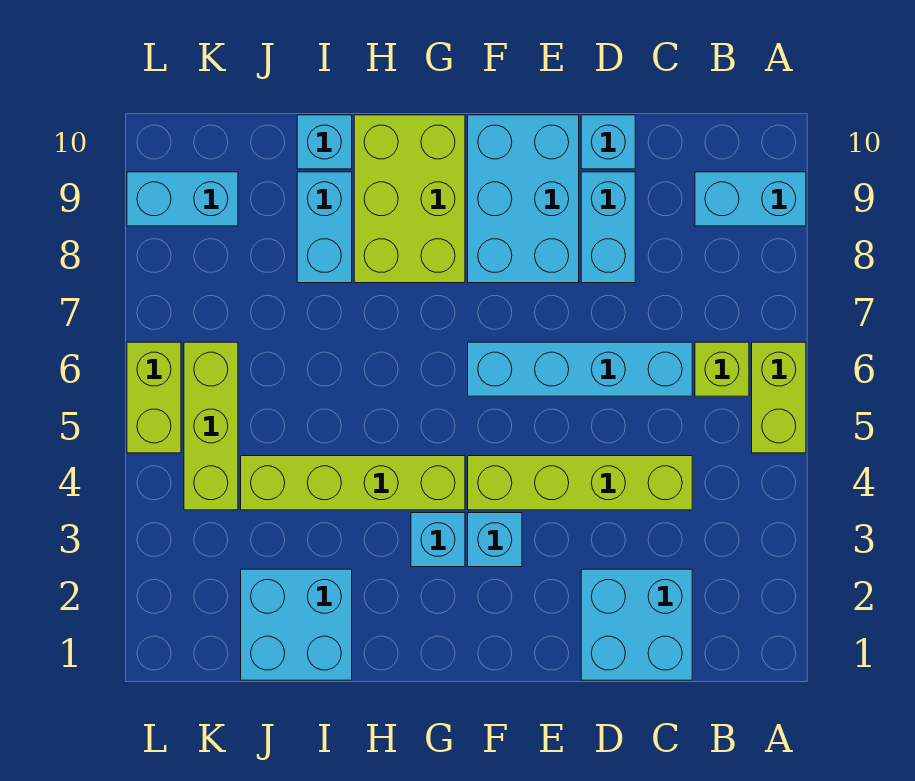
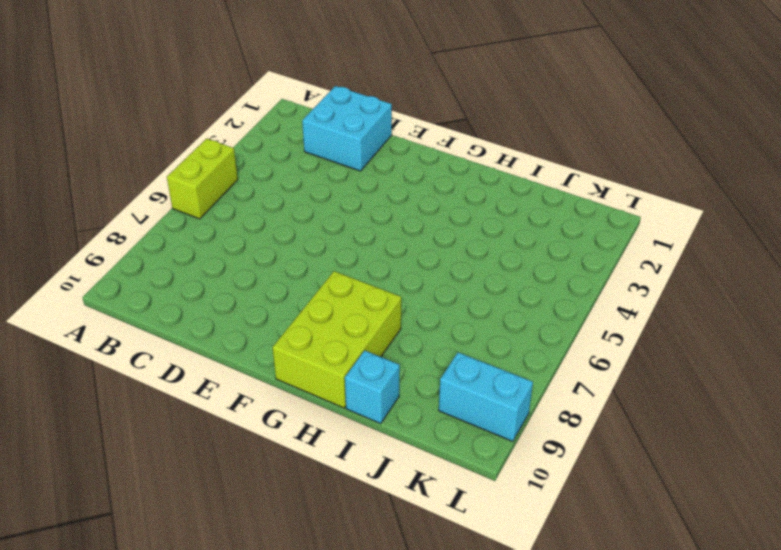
none -> cyan 1x2 brick [695,172,806,226]
none -> lime 1x1 brick [695,342,749,396]
none -> lime 1x4 brick [468,456,692,510]

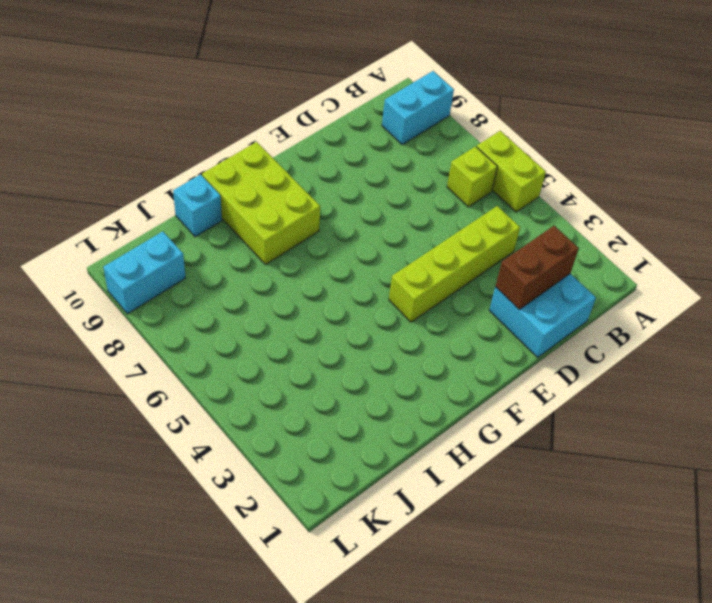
brown 1x2 brick [495,226,579,309] -> none
none -> cyan 1x4 brick [468,342,692,396]
none -> cyan 1x2 brick [581,172,635,283]
none -> cyan 1x1 brick [581,115,635,169]

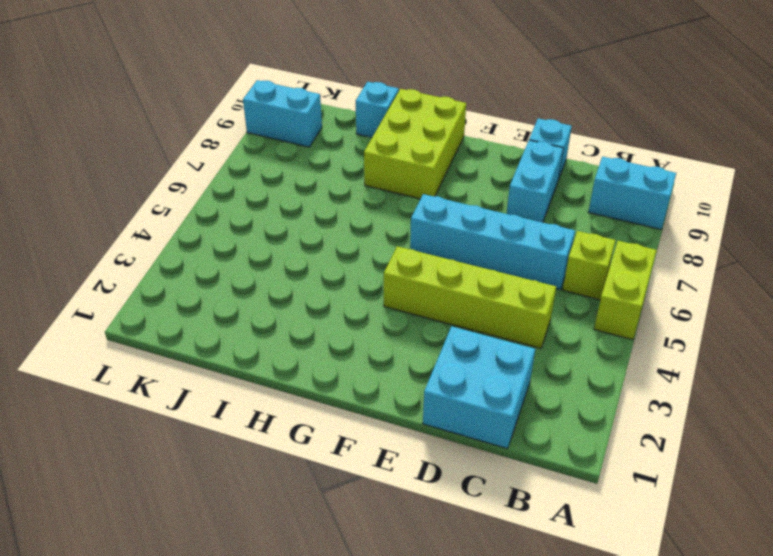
none -> cyan 2x3 brick [468,115,579,283]
none -> cyan 1x1 brick [468,513,522,567]
none -> cyan 1x1 brick [411,513,465,567]

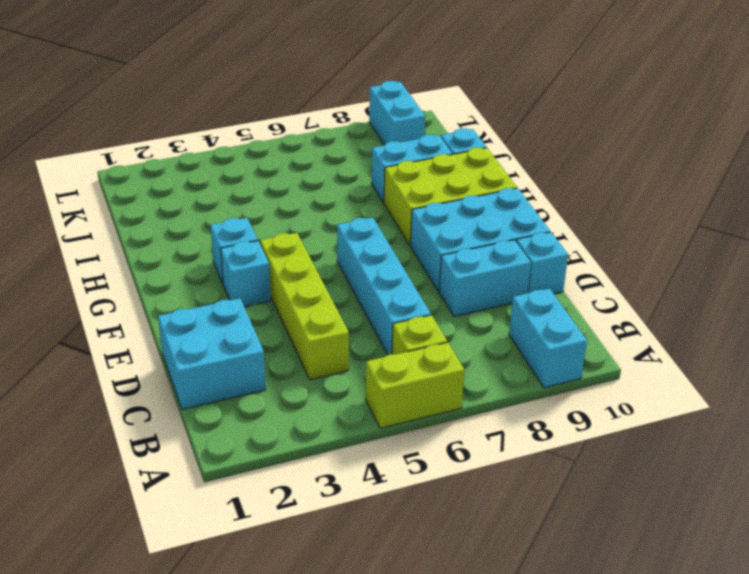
none -> lime 1x4 brick [241,456,465,510]
none -> cyan 2x2 brick [241,569,352,680]
none -> lime 1x3 brick [184,342,238,510]

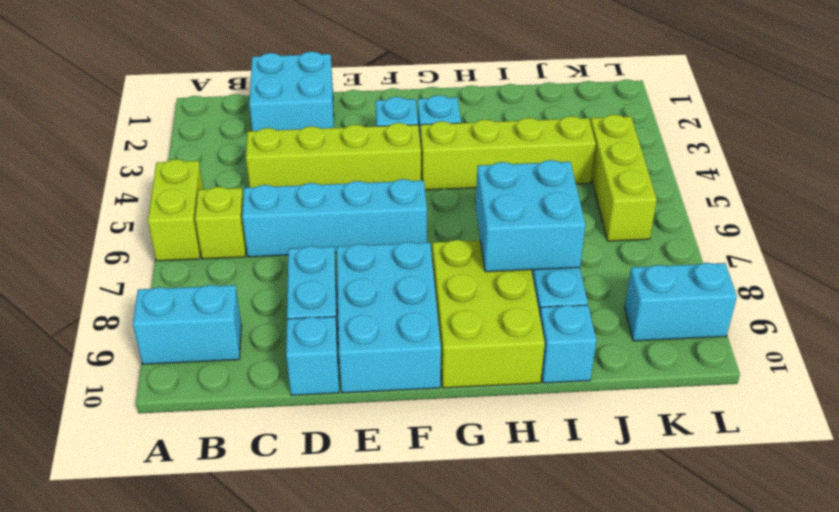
cyan 2x2 brick [476,160,585,272] -> cyan 2x2 brick moved to [241,569,352,680]
none -> lime 1x2 brick [127,342,181,453]

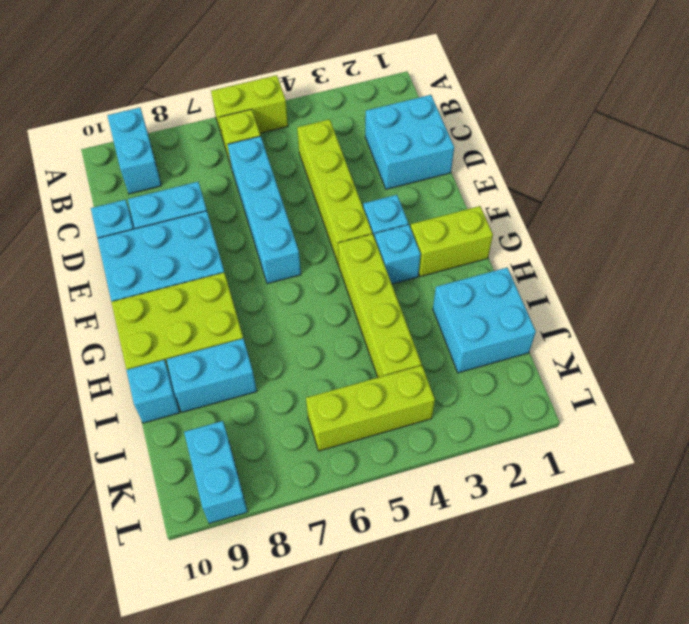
lime 1x2 brick [410,206,493,277] -> lime 1x2 brick moved to [127,342,181,453]

